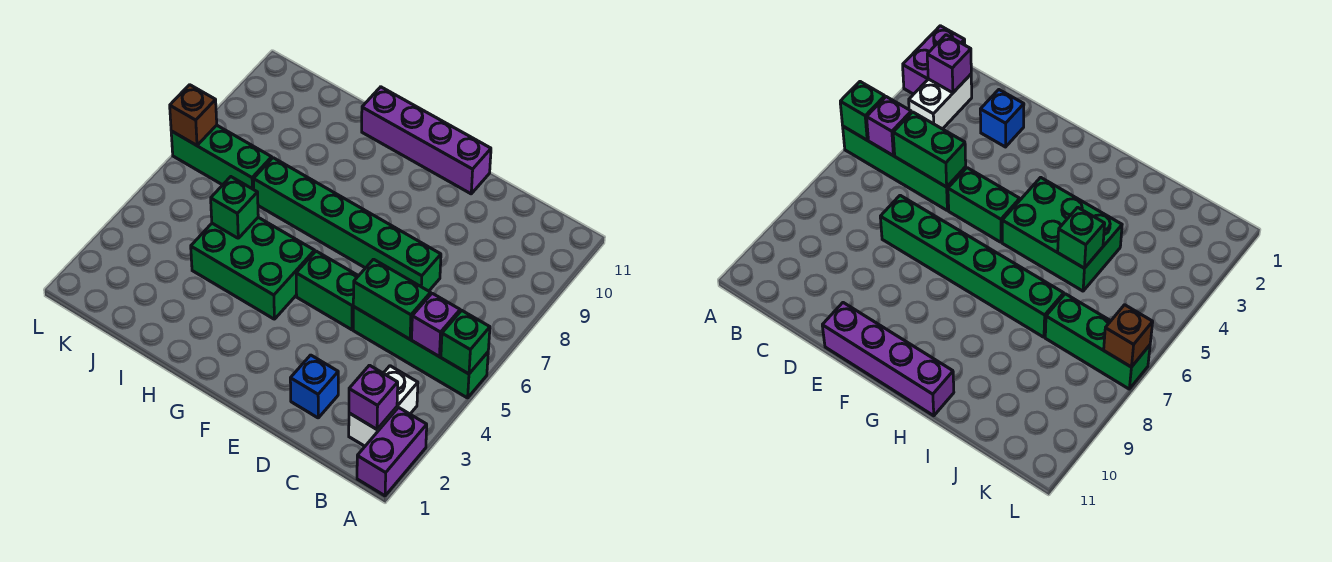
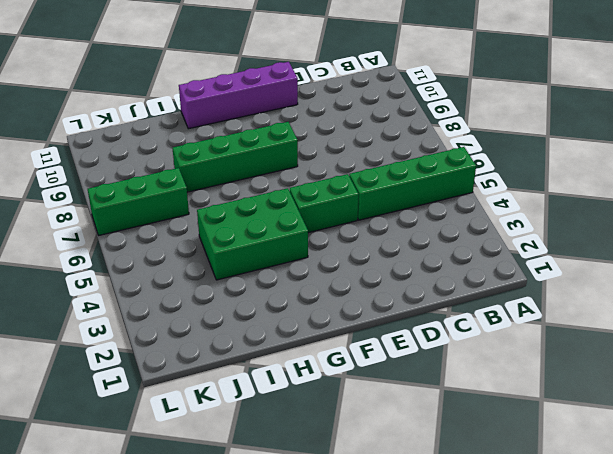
green 1x4 brick [173,122,298,192] -> none
none -> purple 1x2 brick [357,408,427,496]
none -> white 1x2 brick [349,366,418,446]
none -> blue 1x1 brick [290,355,338,418]

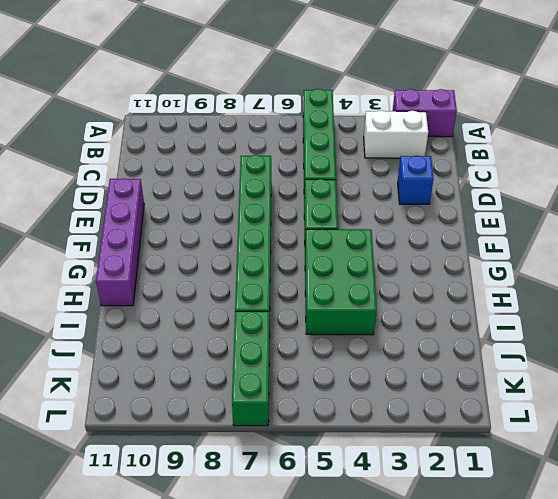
none -> green 1x1 brick [441,310,490,374]
none -> purple 1x1 brick [349,365,398,429]
none -> purple 1x1 brick [412,293,460,356]

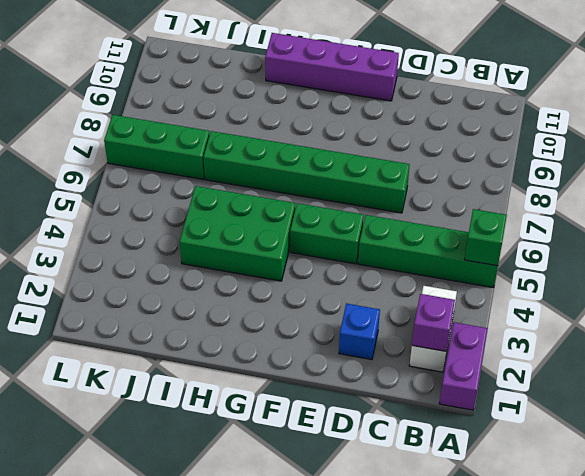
none -> purple 1x1 brick [412,293,460,356]
none -> green 1x2 brick [353,259,431,339]
none -> green 1x1 brick [211,177,258,238]

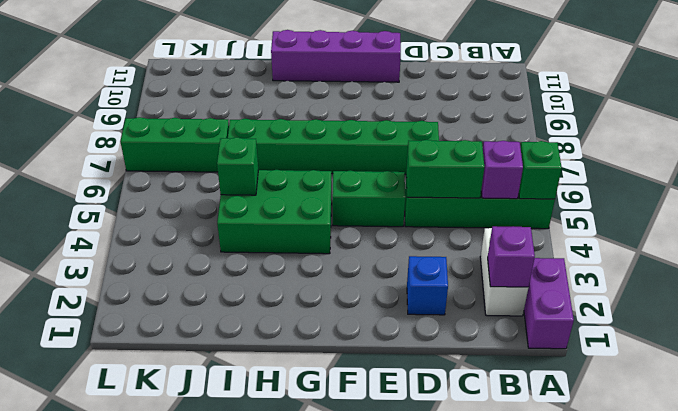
none -> brown 1x1 brick [170,85,217,145]

